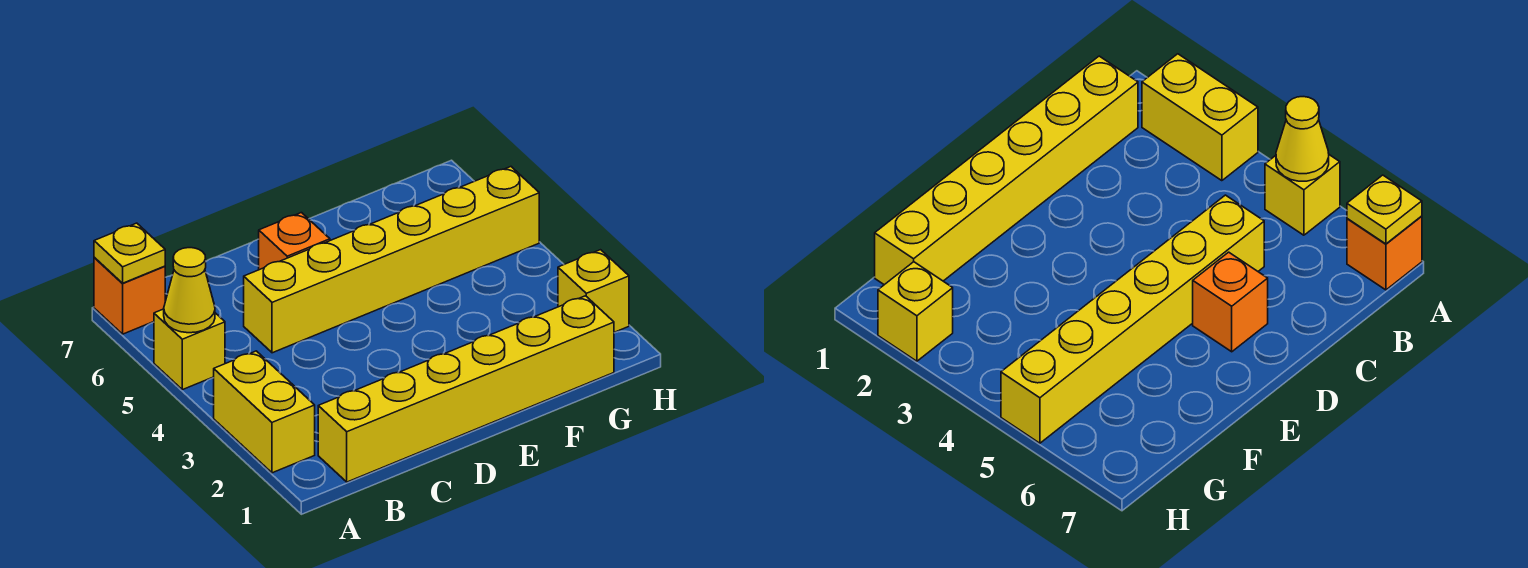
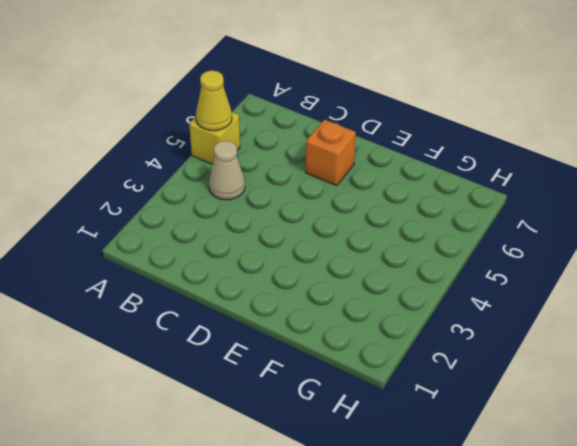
tan 1x1 cone [209,141,245,200] -> none
none -> yellow 1x2 brick [214,351,315,473]
none -> orange 1x1 brick [94,257,165,334]

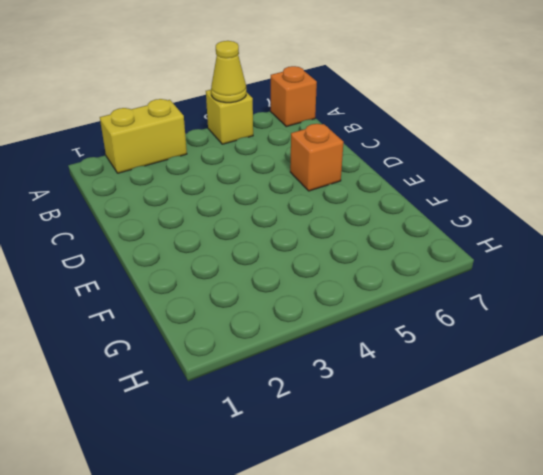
none -> yellow 1x6 brick [318,296,614,482]
none -> yellow 1x6 brick [244,167,539,353]

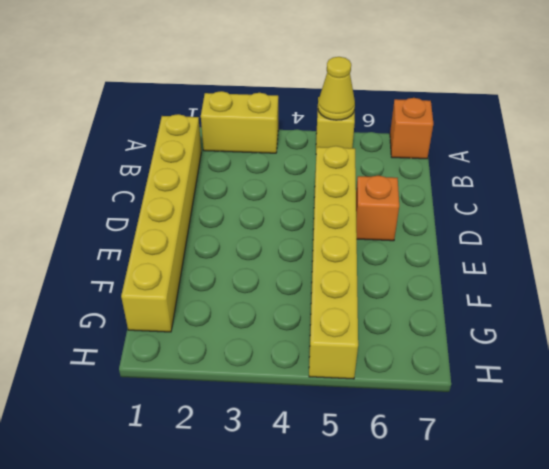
none -> yellow 1x1 brick [558,250,629,332]
none -> yellow 1x1 plate [94,223,165,283]

